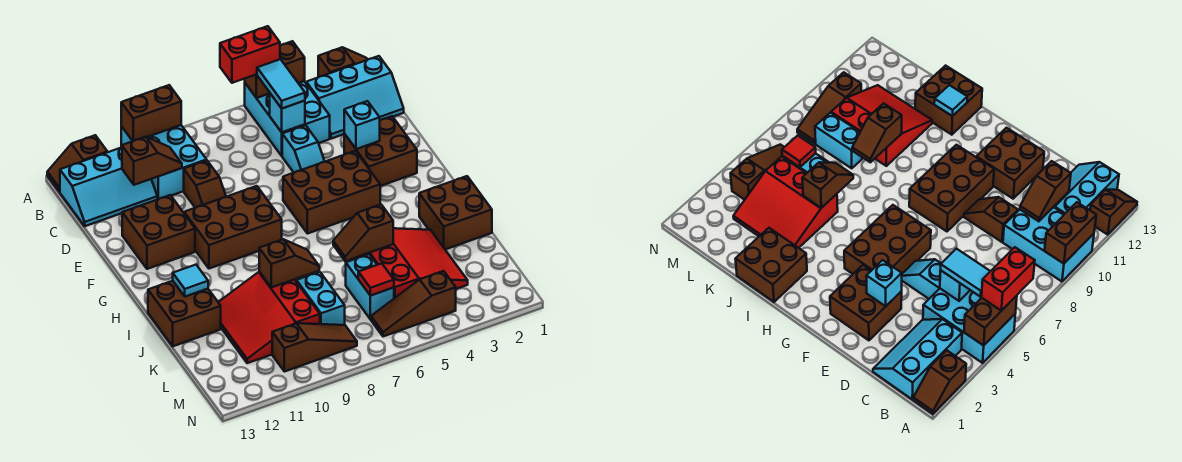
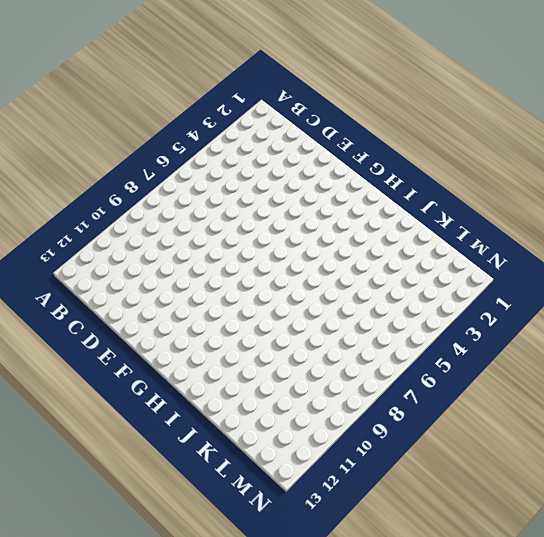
none -> brown 1x2 slope [318,47,368,77]
none -> cyan 2x3 brick [245,81,330,156]
none -> cyan 2x3 brick [121,125,207,199]
none -> brown 1x2 slope [47,135,107,192]

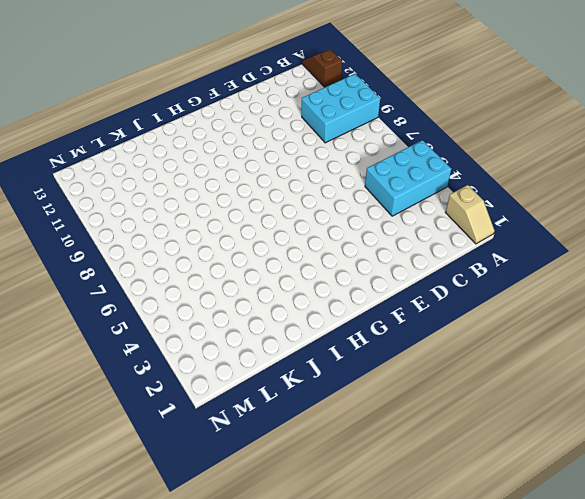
tan 1x2 slope [445,185,495,244] -> brown 1x2 slope [318,47,368,77]
none -> cyan 2x3 slope [306,56,404,139]
none -> cyan 2x3 slope [60,147,157,226]
none -> cyan 1x2 slope [282,125,325,173]
none -> brown 1x2 slope [184,161,226,208]

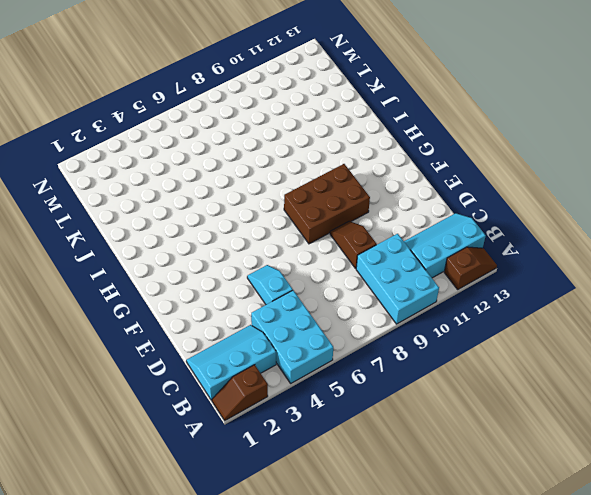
none -> brown 2x2 brick [344,116,417,186]
none -> brown 2x2 brick [122,195,195,269]
none -> brown 2x3 brick [283,151,380,234]
none -> brown 2x2 brick [419,176,492,250]

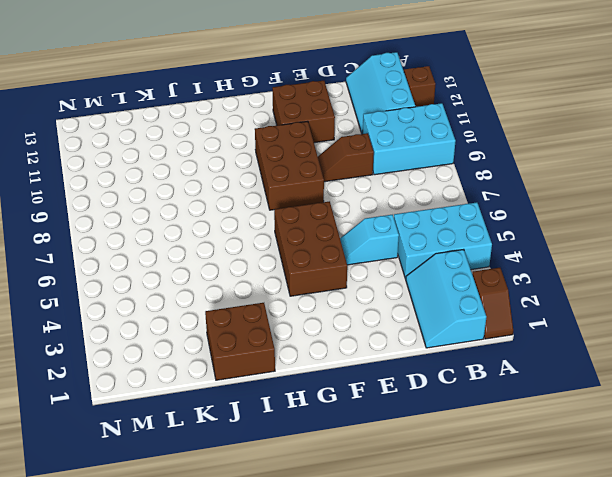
none -> brown 2x2 brick [344,116,417,186]
none -> brown 2x2 brick [148,281,221,346]
none -> red 3x3 slope [358,228,468,298]
none -> red 3x3 slope [218,272,320,363]

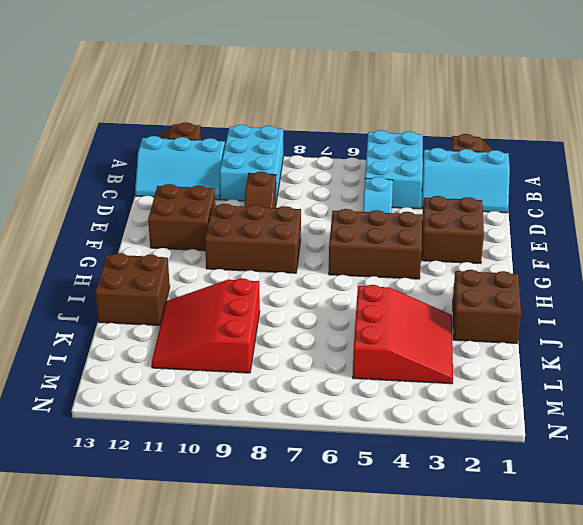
none -> cyan 1x2 brick [346,254,394,319]
none -> cyan 1x2 brick [297,272,345,325]
none -> brown 1x3 slope [371,271,456,336]
none -> brown 1x3 slope [272,323,357,372]

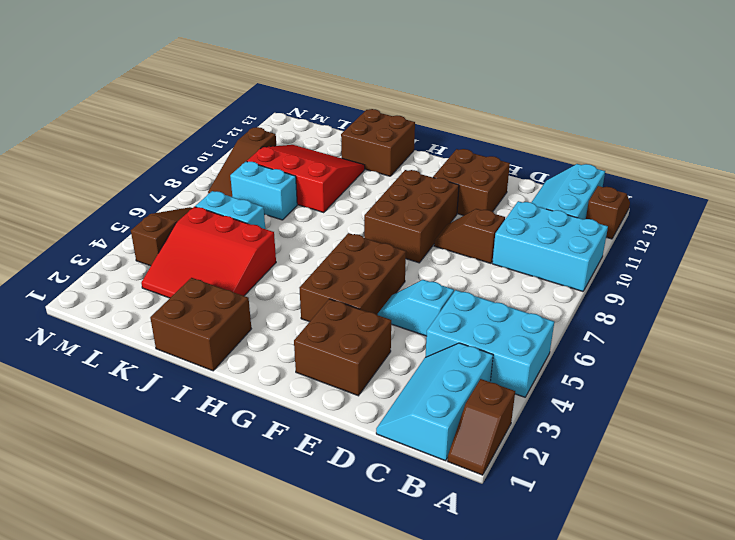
none -> brown 1x2 brick [245,41,305,98]
none -> brown 1x2 brick [121,85,181,141]
none -> cyan 1x1 brick [270,94,305,132]
none -> brown 1x2 slope [122,137,182,185]

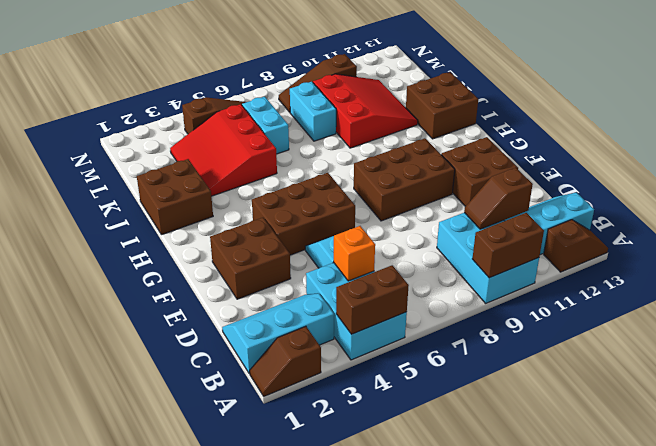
orange 1x1 brick [334,226,375,281] -> cyan 1x1 brick [270,94,305,132]
none -> brown 1x2 slope [184,161,226,208]
none -> cyan 1x1 brick [344,101,380,149]
none -> cyan 1x1 tile [173,265,208,297]
none -> brown 1x2 slope [333,204,393,261]

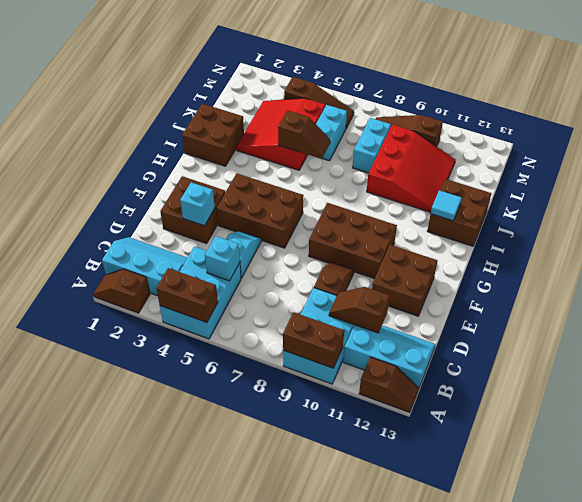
none -> brown 1x2 slope [259,239,319,287]
none -> red 1x1 tile [358,263,394,296]
none -> red 1x2 brick [220,26,280,83]
none -> cyan 1x2 tile [257,59,305,108]

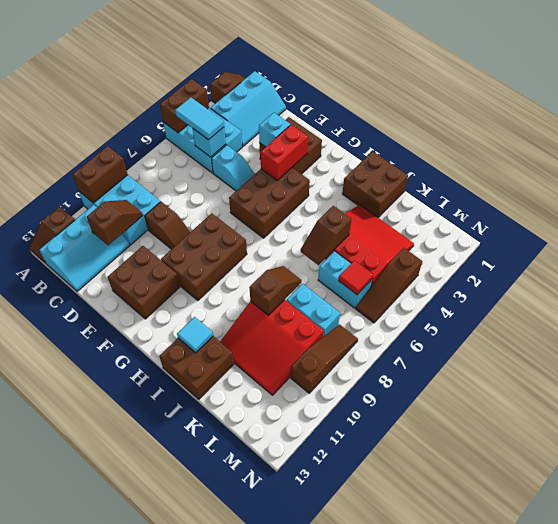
red 1x2 brick [260,125,308,180] -> red 1x2 brick moved to [220,26,280,83]

